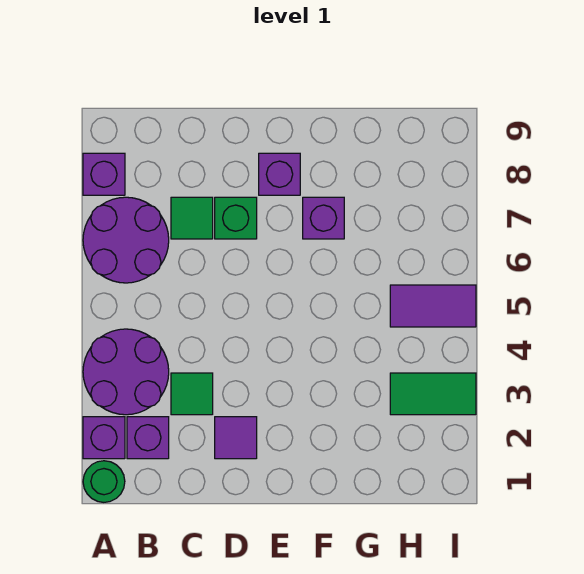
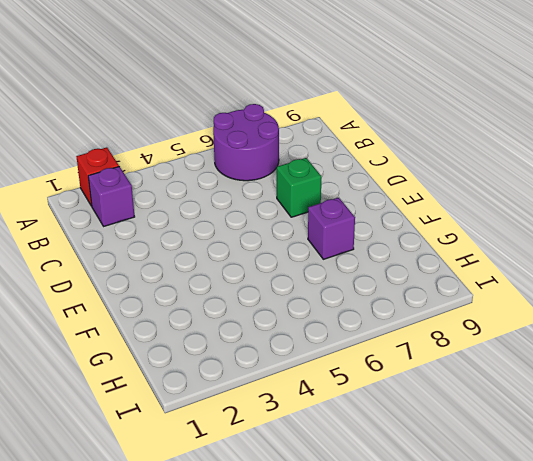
red 1x1 brick [76,147,119,206] -> purple 1x1 brick [83,417,125,459]
none -> green 1x1 round brick [83,461,125,502]
none -> purple 2x2 round brick [83,329,169,415]
none -> purple 1x1 brick [83,153,125,195]

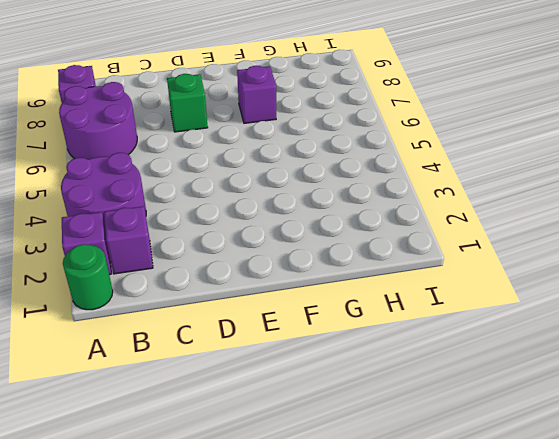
none -> green 1x1 tile [171,373,213,415]
none -> green 1x1 tile [171,197,213,239]
none -> purple 1x1 tile [215,417,257,459]

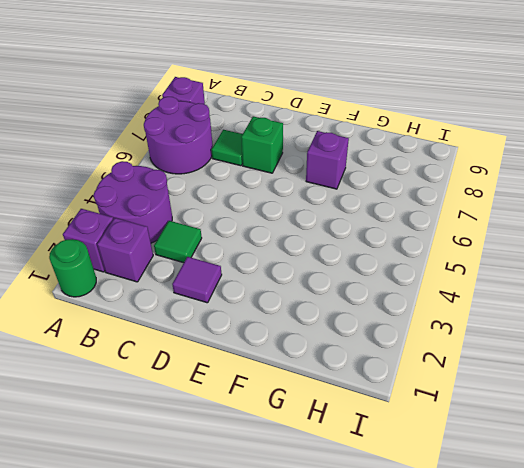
none -> purple 1x1 brick [259,153,300,195]
none -> green 1x2 tile [390,373,476,415]
none -> purple 1x2 tile [390,285,476,327]

